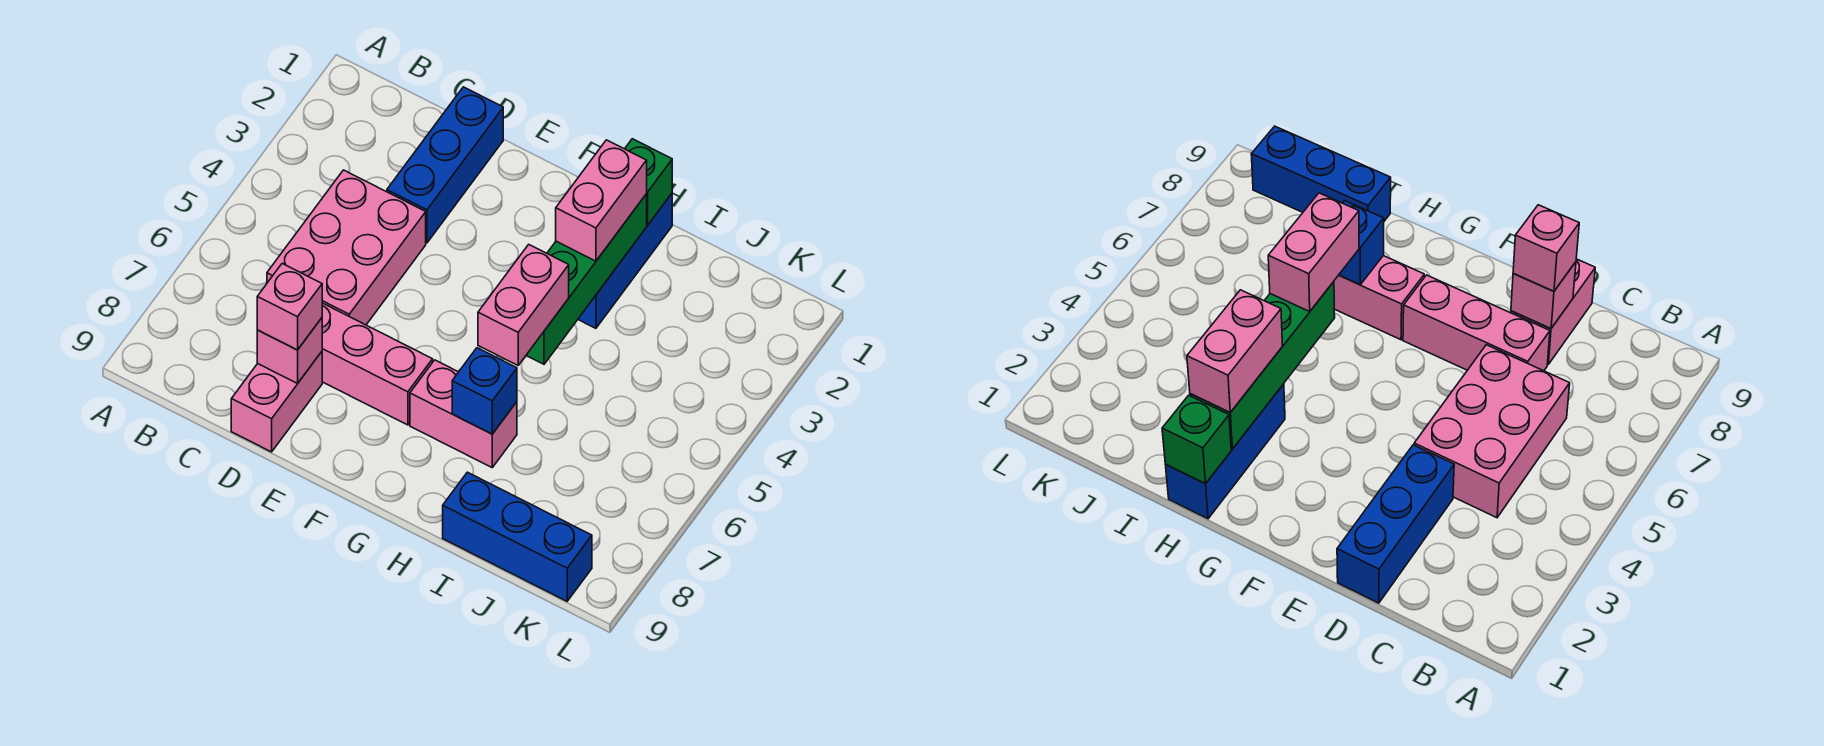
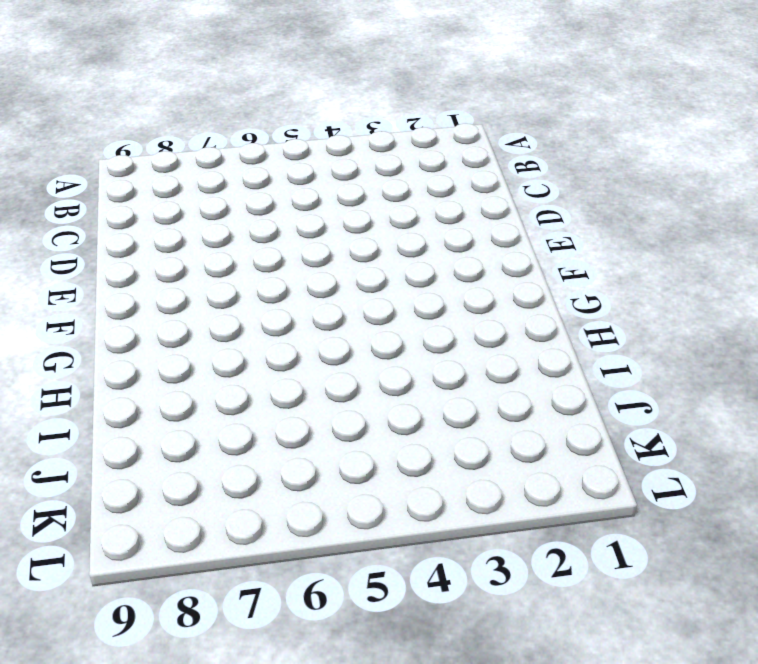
none -> pink 2x3 brick [267,170,426,325]
none -> blue 1x3 brick [387,87,503,243]
none -> pink 1x3 brick [322,303,433,425]

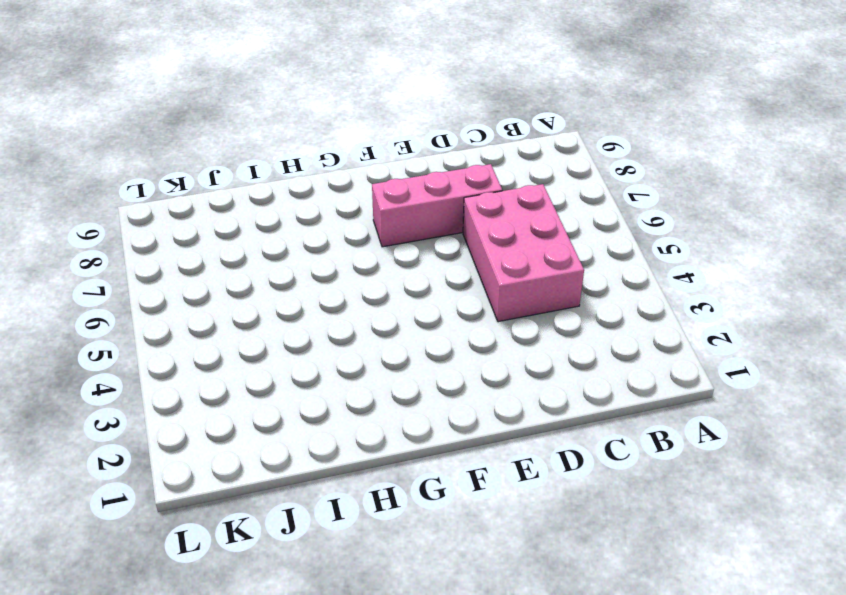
none -> blue 1x3 brick [387,87,503,243]
none -> pink 1x2 brick [231,352,322,452]
none -> pink 1x2 brick [410,360,517,467]

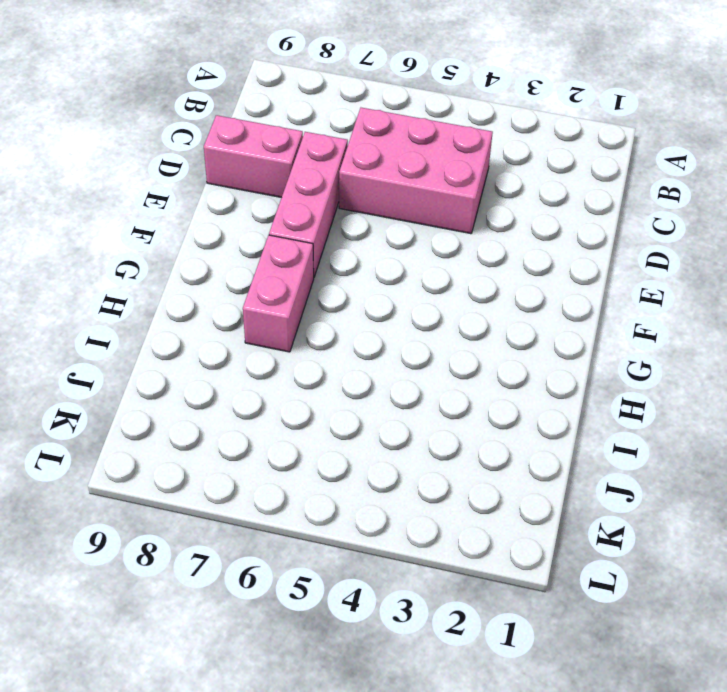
none -> blue 1x3 brick [387,87,503,243]
none -> blue 1x3 brick [578,194,672,328]
none -> blue 1x3 brick [443,472,592,601]

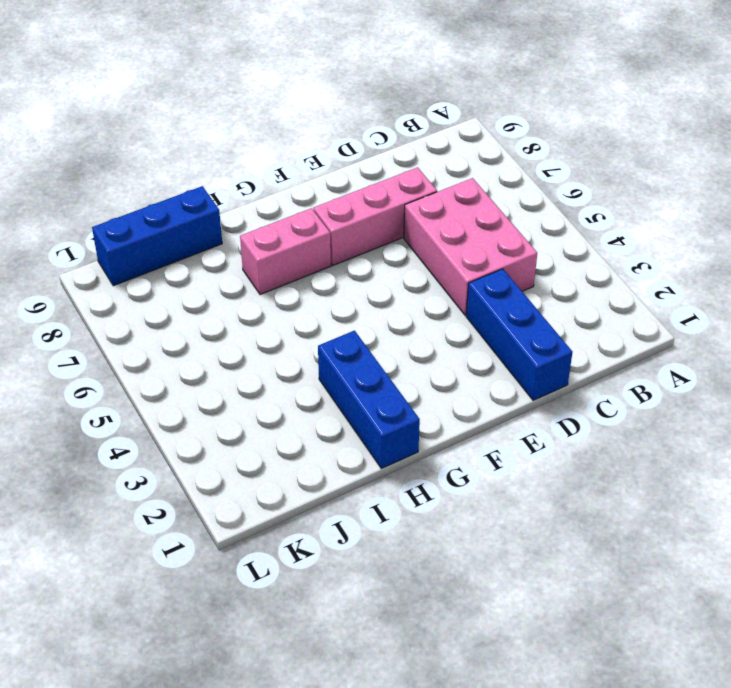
none -> pink 1x2 brick [231,352,322,452]
none -> pink 1x1 brick [257,318,322,383]
none -> green 1x1 brick [625,139,672,225]

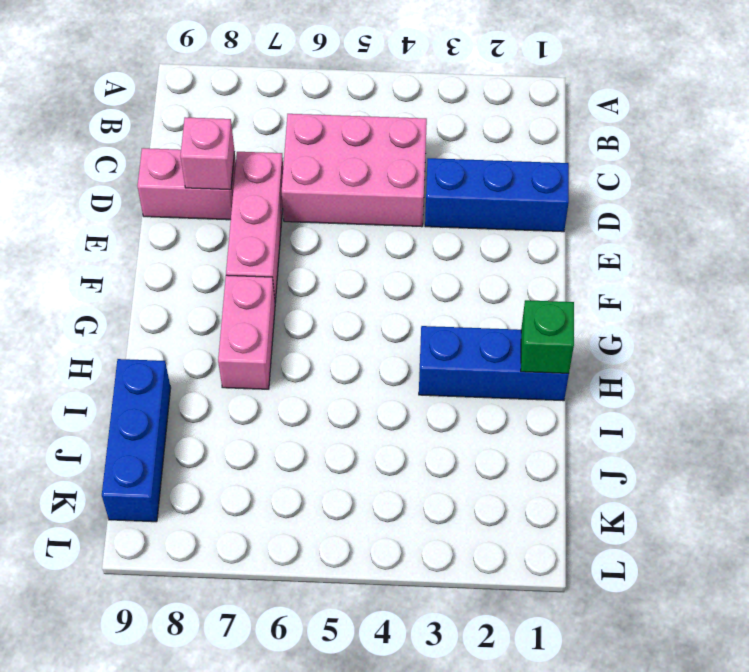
none -> green 1x4 brick [526,194,647,364]
none -> blue 1x1 brick [452,348,517,434]
none -> pink 1x1 brick [257,264,322,350]

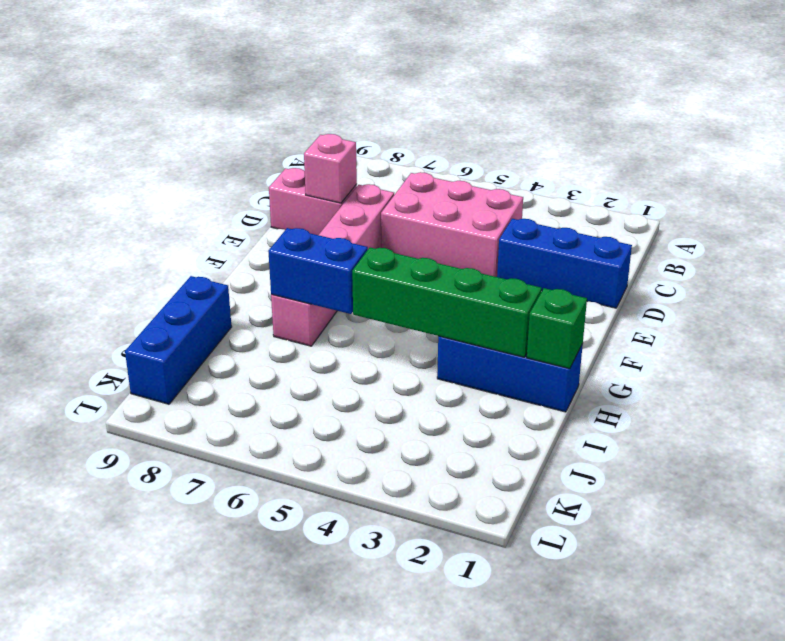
blue 1x2 brick [268,228,368,314] -> blue 1x1 brick [452,348,517,434]
none -> pink 1x1 brick [257,264,322,350]
none -> pink 1x2 brick [556,140,647,261]
none -> pink 1x2 brick [478,245,569,365]

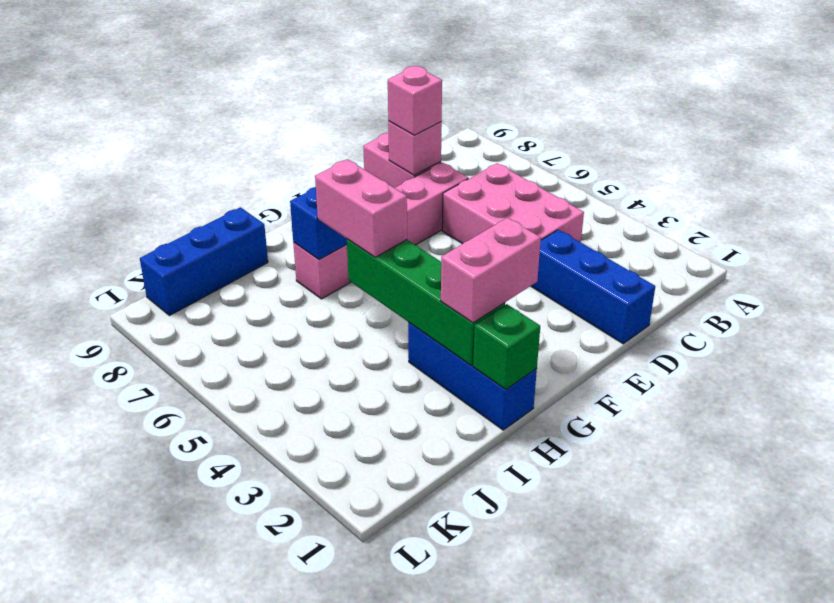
pink 1x2 brick [441,218,541,323] -> pink 1x2 brick turned to [556,140,647,261]

